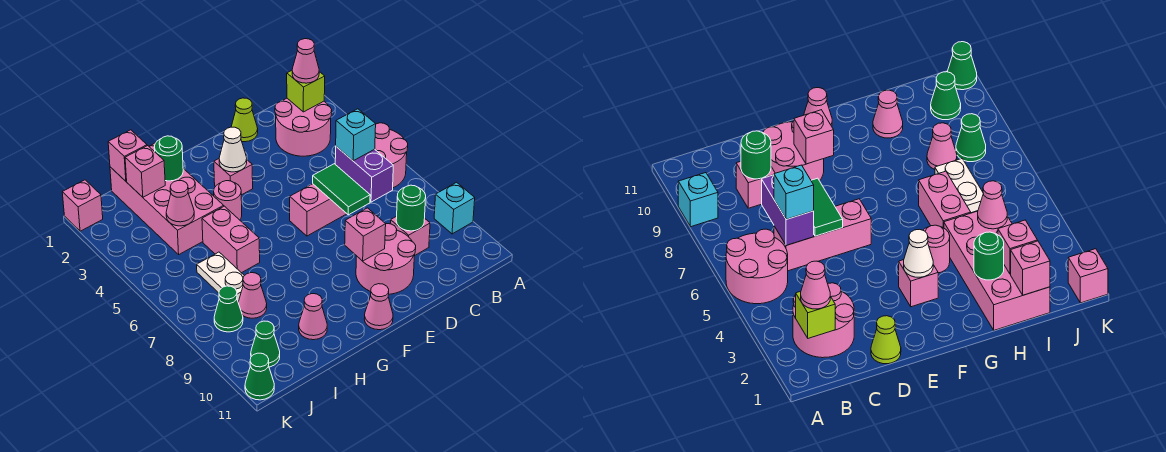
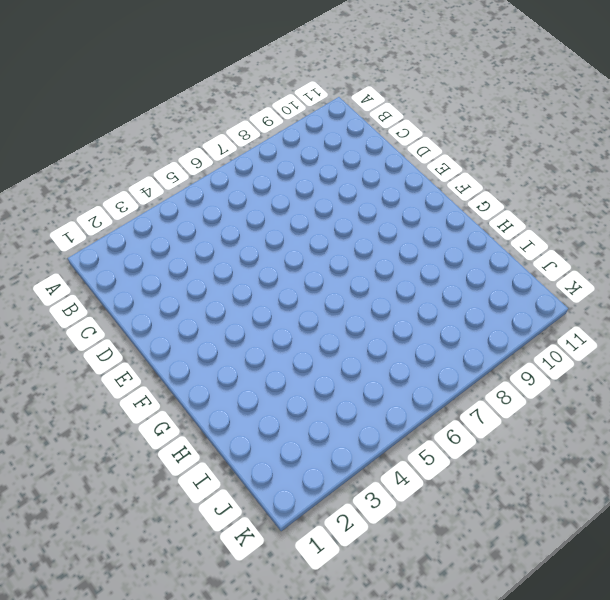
none -> pink 2x2 round brick [375,123,408,188]
none -> cyan 1x1 brick [434,182,475,234]
none -> pink 2x2 round brick [275,98,332,156]
none -> pink 1x3 brick [290,184,347,236]

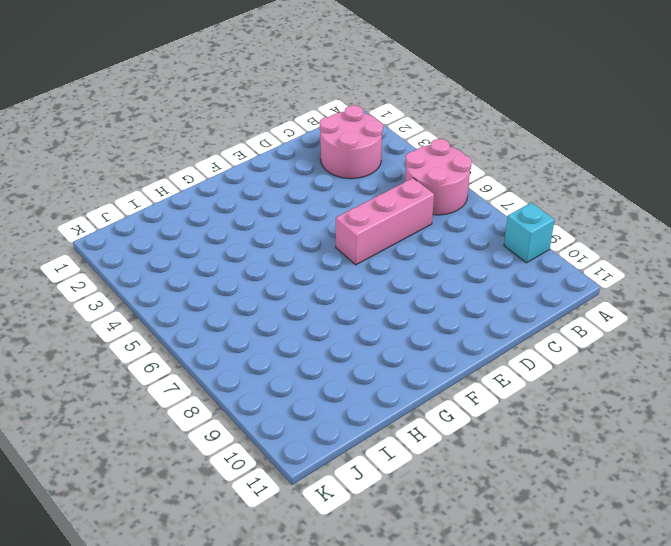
none -> pink 1x1 brick [390,216,430,256]
none -> lime 1x1 cone [231,98,258,142]
none -> pink 2x2 round brick [356,224,416,294]
none -> pink 1x1 brick [214,159,253,195]

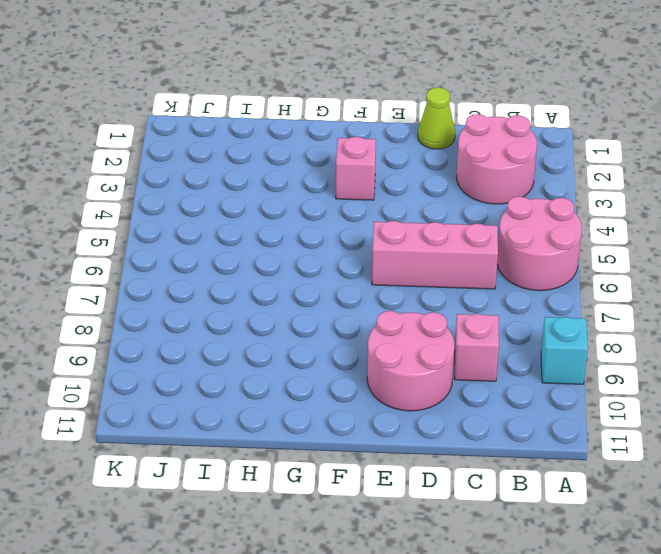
none -> pink 1x1 cone [364,284,393,330]
none -> pink 1x1 round brick [214,181,242,220]
none -> pink 2x4 brick [110,143,224,254]
none -> pink 1x2 brick [202,206,260,273]

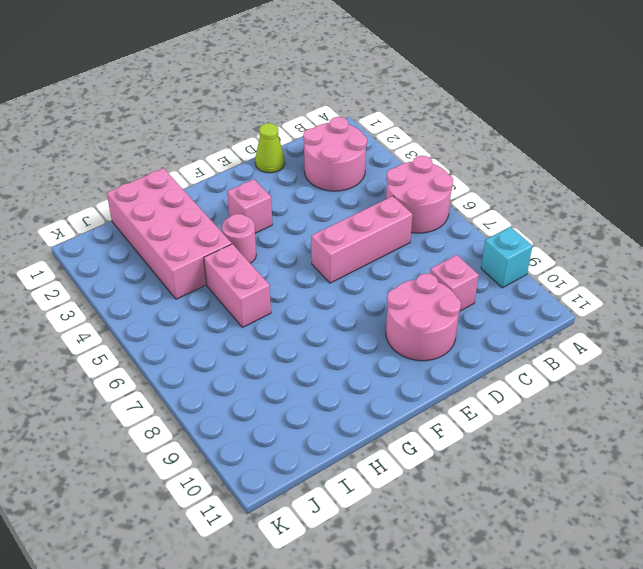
none -> pink 1x1 cone [364,284,393,330]
none -> pink 1x1 cone [299,294,327,340]
none -> white 1x2 plate [197,252,244,302]
none -> pink 1x1 cone [238,273,267,318]

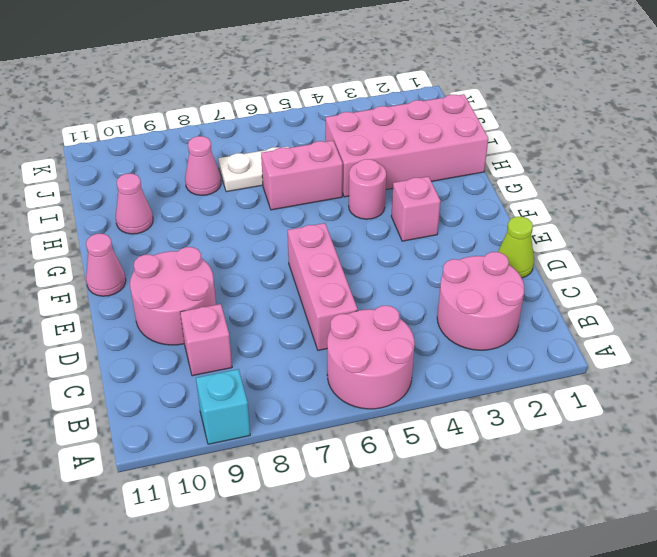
none -> green 1x1 cone [214,286,243,332]
none -> green 1x1 cone [251,321,280,367]
none -> pink 1x1 brick [62,180,103,231]
none -> green 1x1 cone [245,353,274,400]

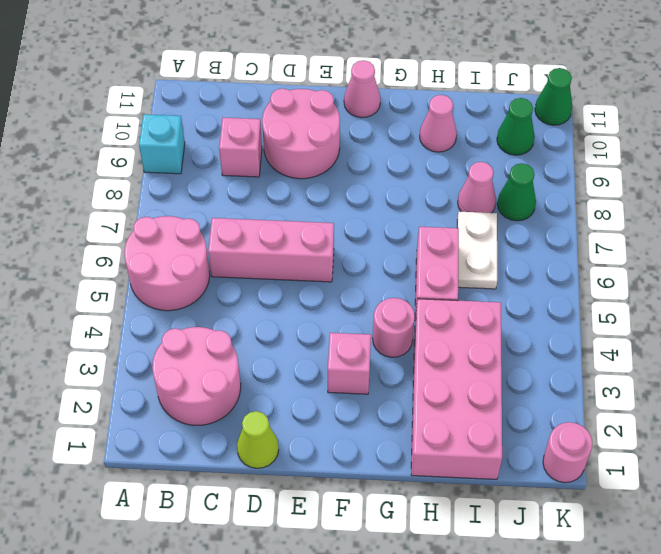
pink 1x1 round brick [543,422,592,483] -> pink 1x1 brick [62,180,103,231]
none -> lime 1x1 brick [287,70,325,112]
none -> purple 1x2 brick [335,147,393,202]
none -> green 1x1 round brick [396,185,426,231]
none -> green 1x2 tile [313,164,370,215]

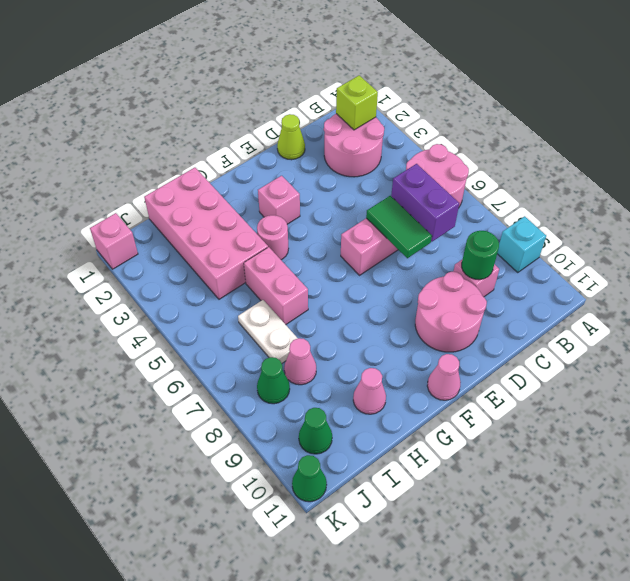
none -> pink 1x1 brick [345,208,386,261]
none -> white 1x1 cone [219,127,247,172]
none -> green 1x1 round brick [154,136,183,181]
none -> pink 1x1 brick [108,130,147,181]

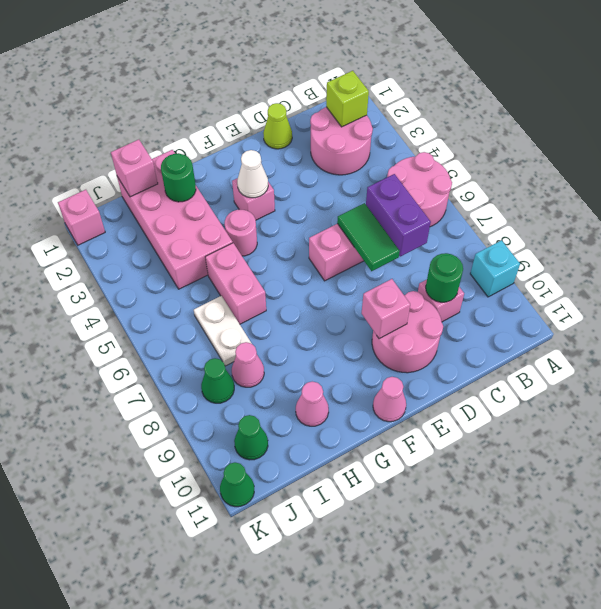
none -> pink 1x1 brick [125,146,165,197]
none -> pink 1x1 cone [166,181,194,226]
none -> pink 1x1 cone [292,39,319,83]
none -> cyan 1x1 brick [336,109,376,161]

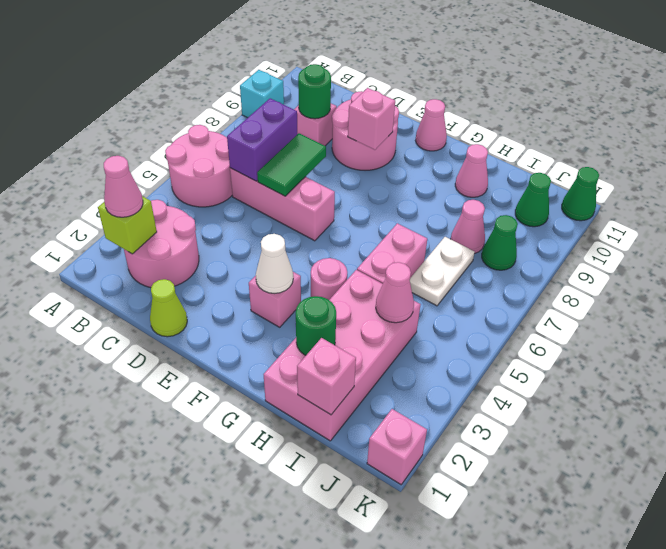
none -> pink 1x1 brick [125,146,165,197]
none -> cyan 1x1 brick [336,109,376,161]

